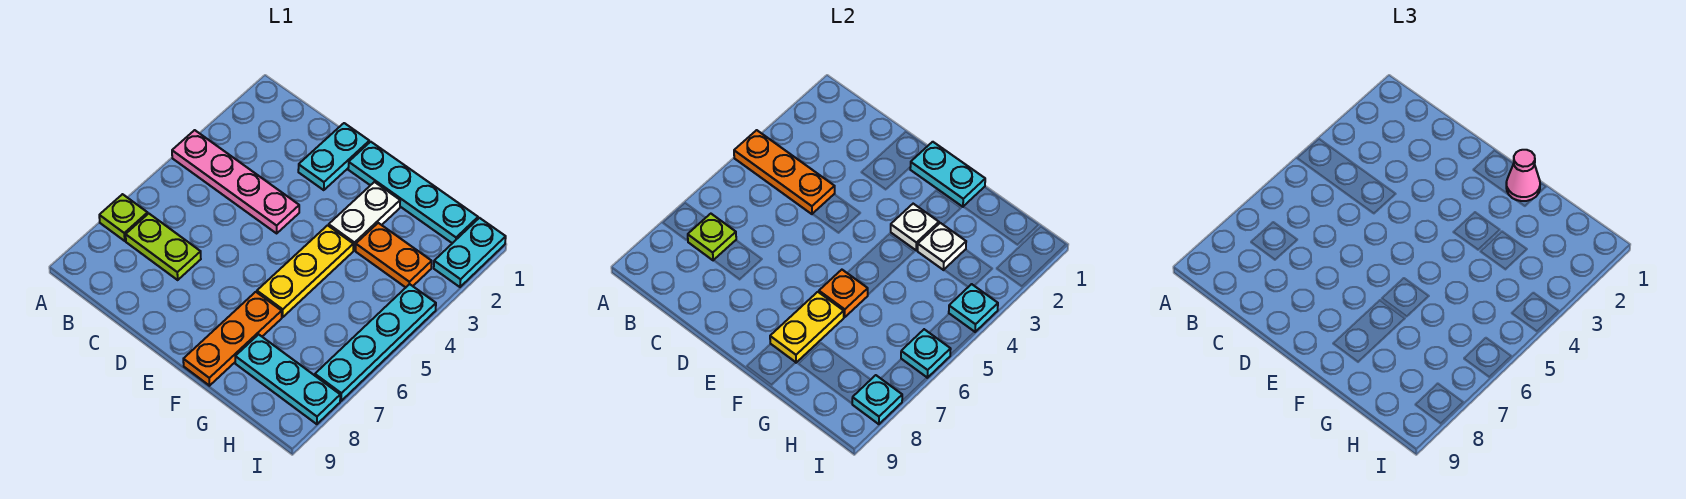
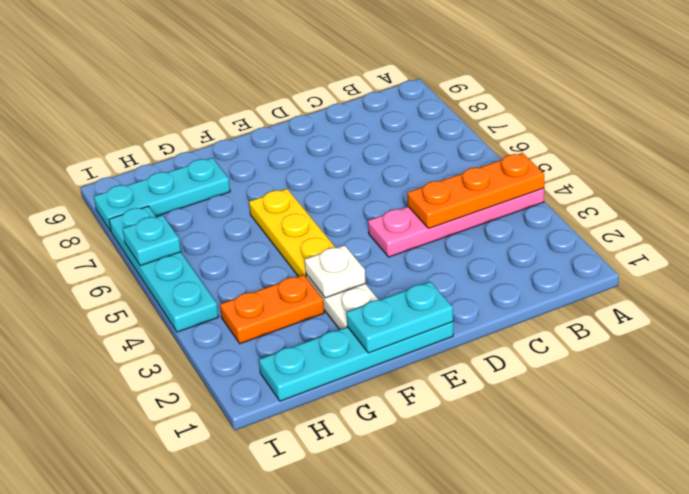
none -> lime 1x1 plate [99,194,148,241]
none -> lime 1x2 plate [126,214,201,280]
none -> cyan 1x2 plate [298,123,369,190]

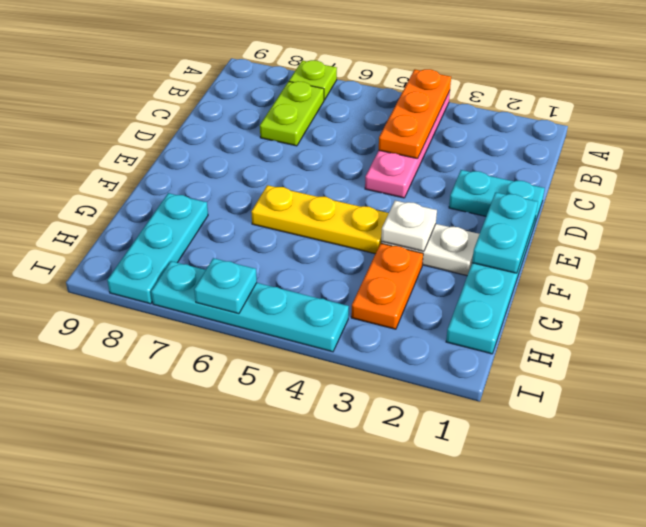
none -> orange 1x3 plate [183,292,282,386]
none -> cyan 1x2 plate [434,218,506,287]
none -> lime 1x1 plate [688,214,736,260]

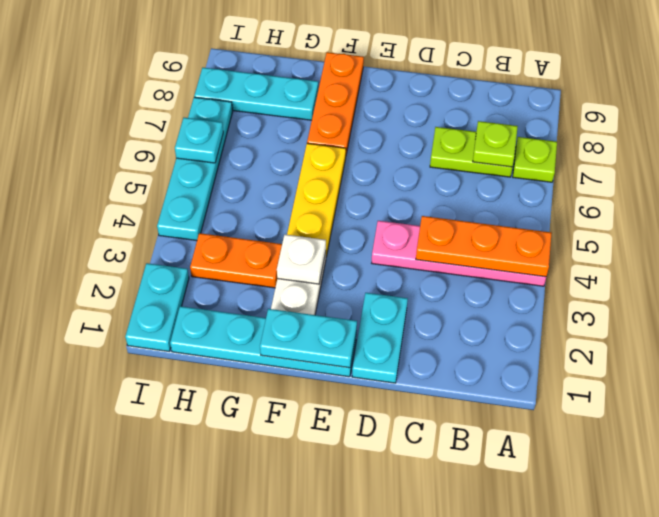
none -> orange 1x1 plate [819,270,868,317]
none -> yellow 1x2 plate [770,292,844,363]
none -> white 1x1 plate [918,223,966,270]

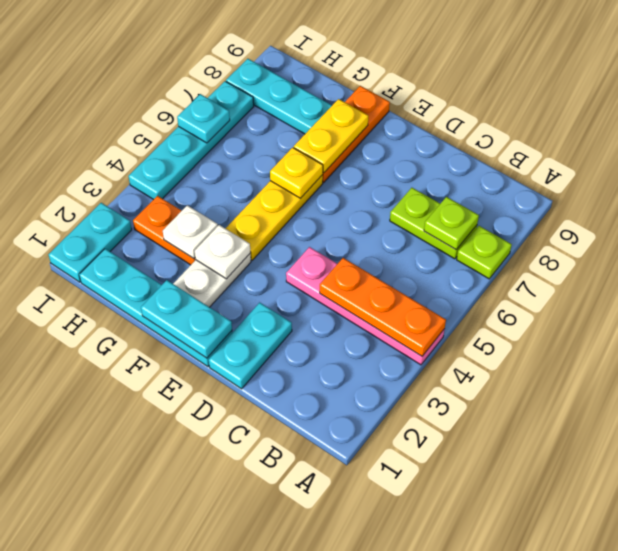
yellow 1x1 plate [270,147,323,198] -> orange 1x1 plate [819,270,868,317]
none -> cyan 1x1 plate [949,284,998,332]
none -> cyan 1x1 plate [852,375,902,424]
none -> pink 1x1 cone [1506,150,1540,201]

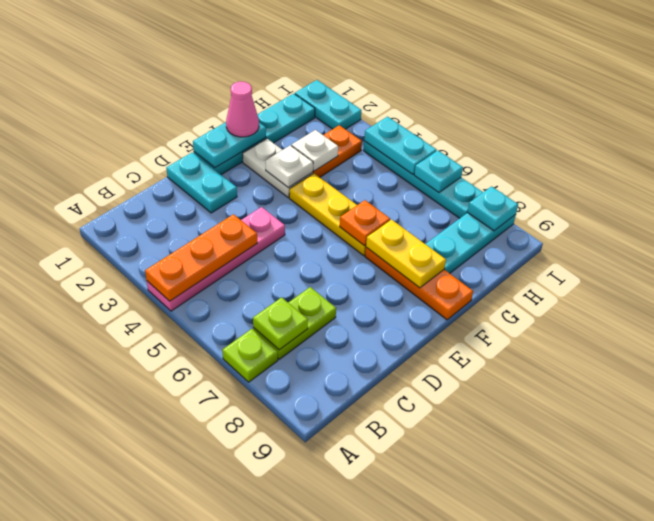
cyan 1x2 plate [364,117,436,174] -> cyan 1x1 plate [949,284,998,332]

